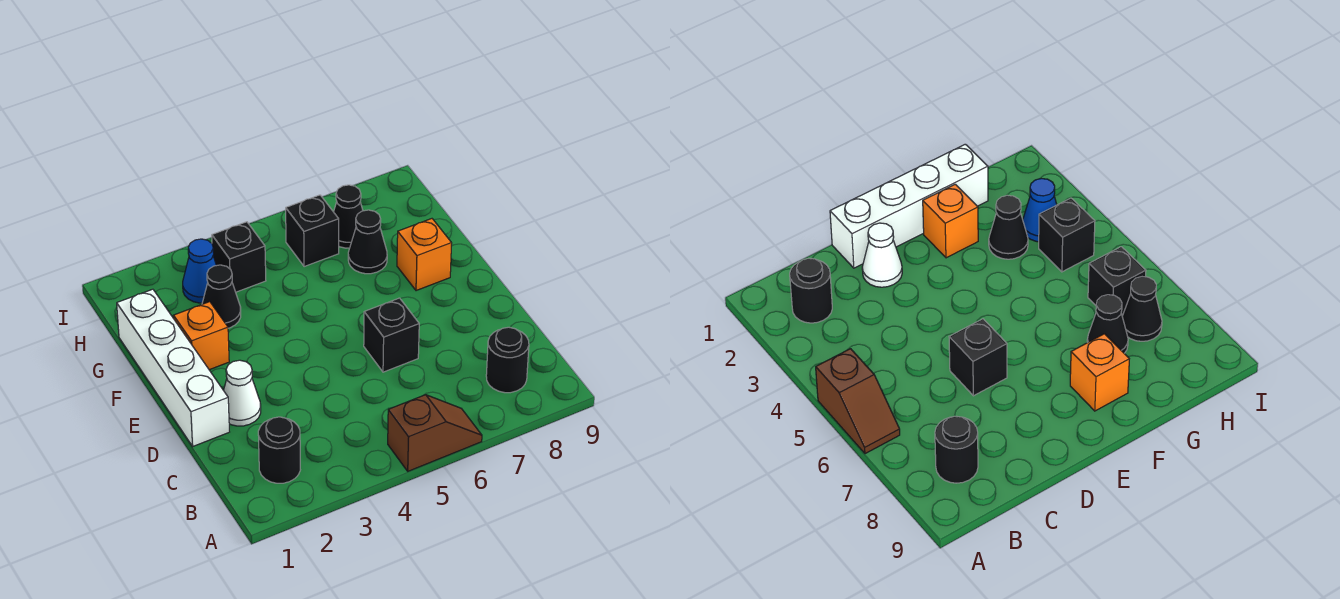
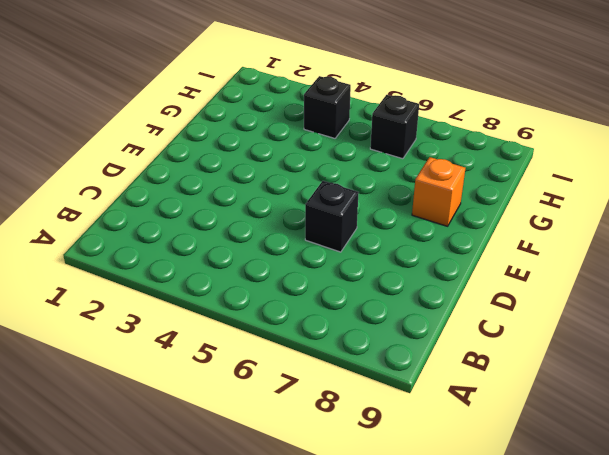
none -> brown 1x2 slope [388,395,482,471]
none -> black 1x1 round brick [258,417,300,483]
none -> black 1x1 round brick [486,327,529,393]

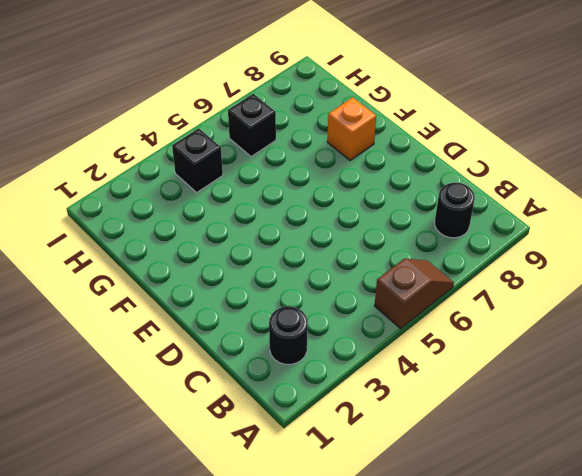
none -> white 1x4 brick [117,289,229,446]
none -> white 1x1 cone [223,360,261,426]
none -> black 1x1 brick [364,298,419,372]

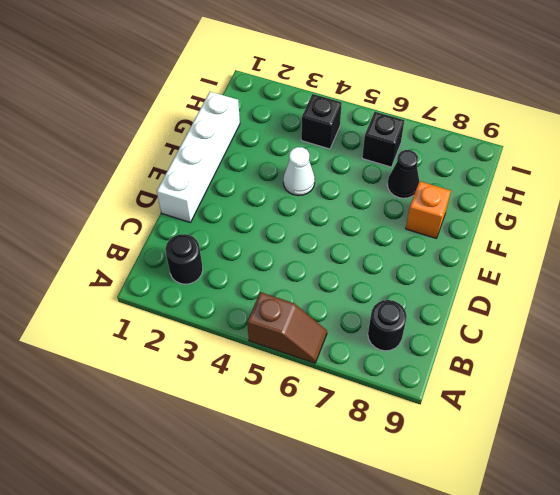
white 1x1 cone [283,147,315,196] -> white 1x1 cone moved to [223,360,261,426]
none -> black 1x1 brick [364,298,419,372]
none -> orange 1x1 brick [174,302,229,370]
none -> black 1x1 cone [202,265,241,328]

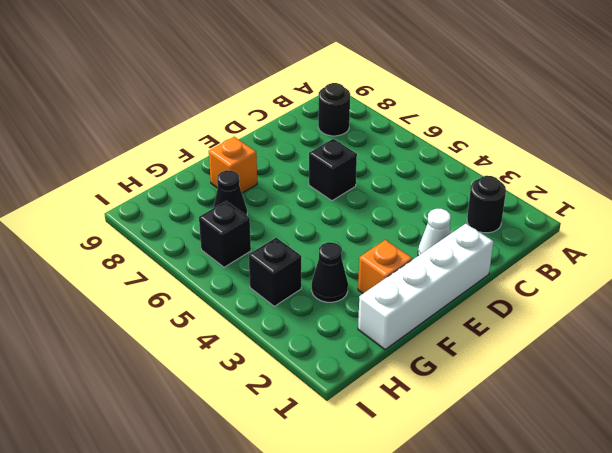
none -> brown 1x2 slope [388,395,482,471]
none -> blue 1x1 cone [183,239,217,303]
none -> black 1x1 cone [334,185,363,248]

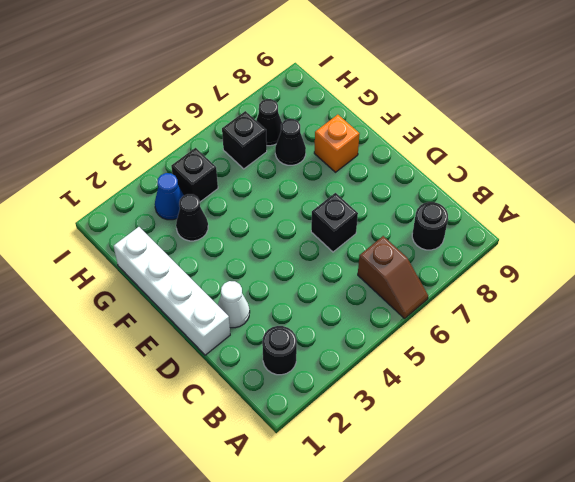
brown 1x2 slope [358,236,428,319] -> brown 1x2 slope turned to [388,395,482,471]
none -> orange 1x1 brick [174,302,229,370]

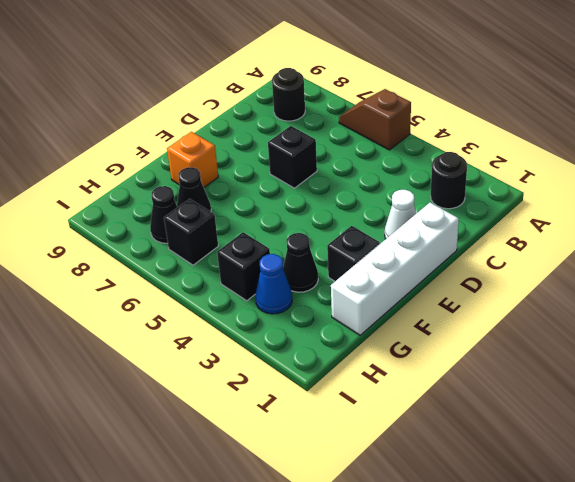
black 1x1 brick [327,226,380,281] -> orange 1x1 brick [174,302,229,370]

